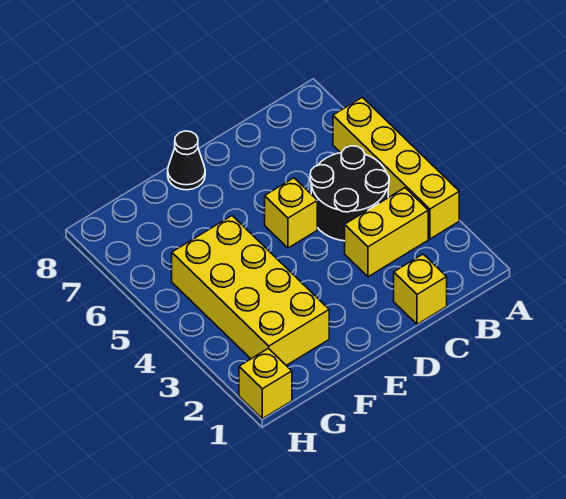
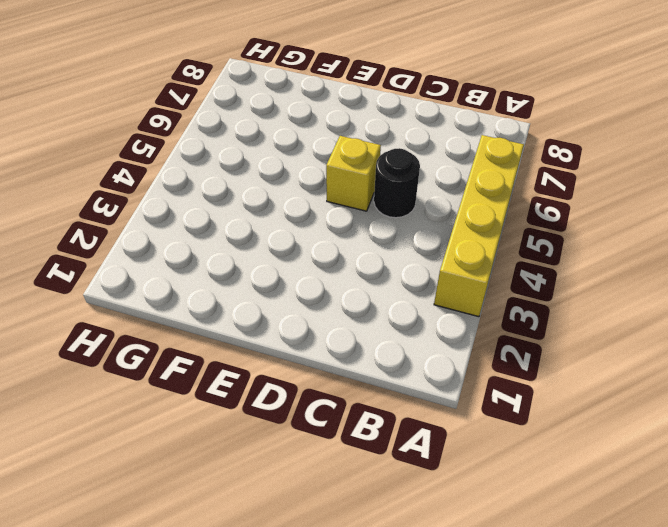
black 1x1 round brick [374,148,420,218] -> black 2x2 round brick [310,146,389,241]
none -> yellow 1x2 brick [345,188,428,277]
none -> yellow 1x1 brick [394,254,447,324]

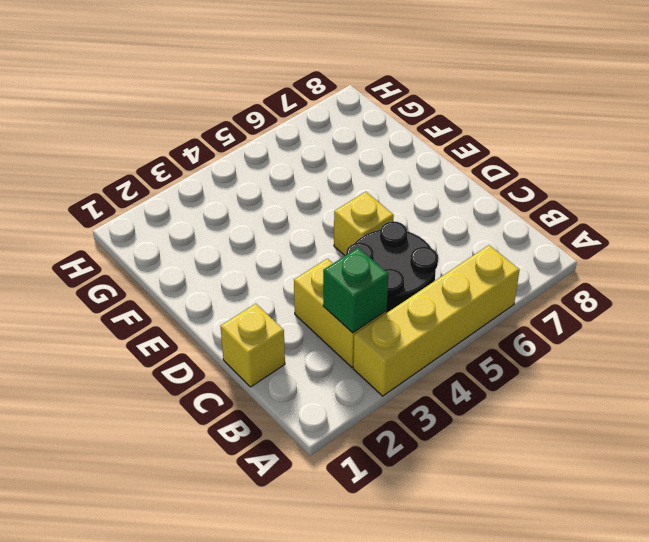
green 1x1 brick [323,248,388,333] -> none
none -> black 1x1 cone [168,131,205,190]
none -> yellow 2x4 brick [172,216,329,365]

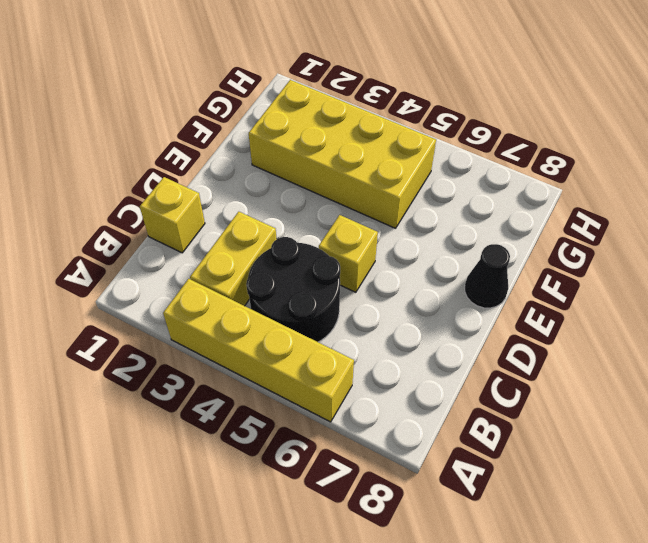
none -> yellow 1x1 brick [239,348,292,419]

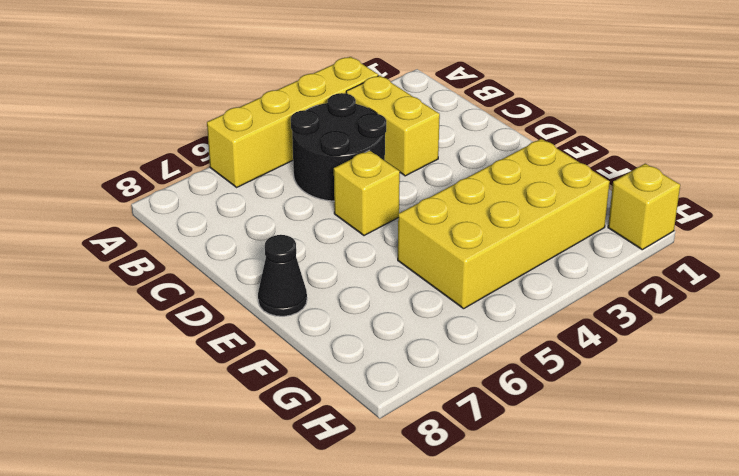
none -> yellow 1x1 brick [394,254,447,324]

